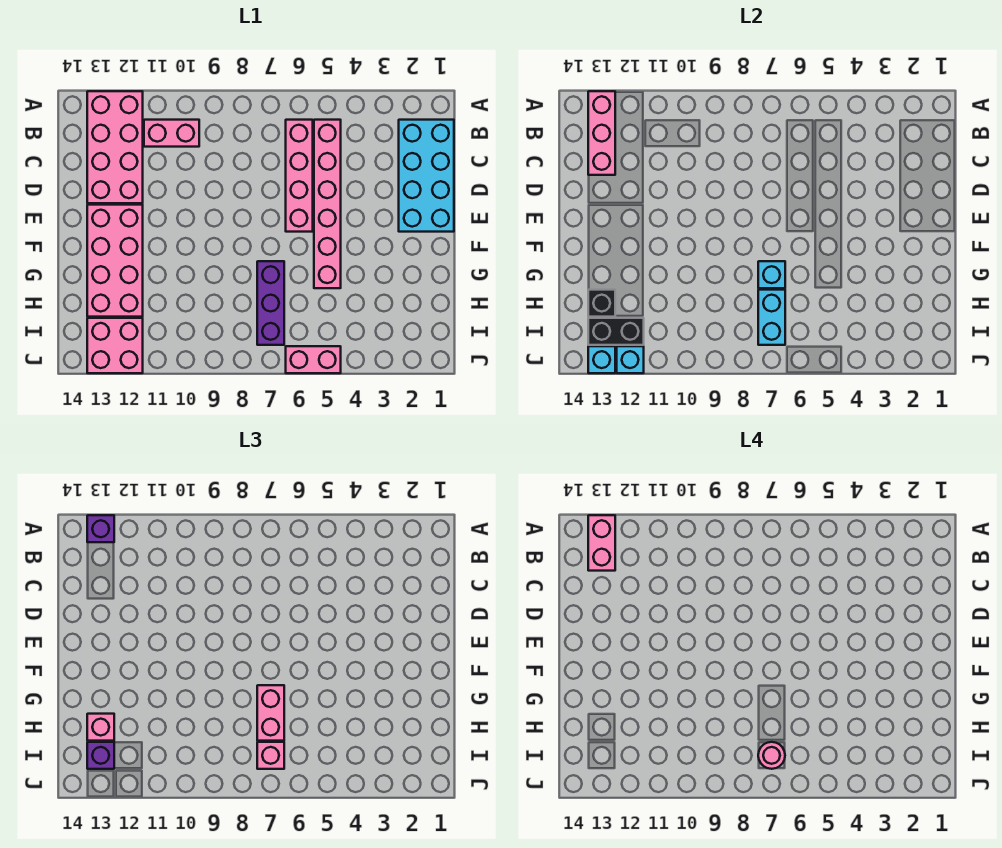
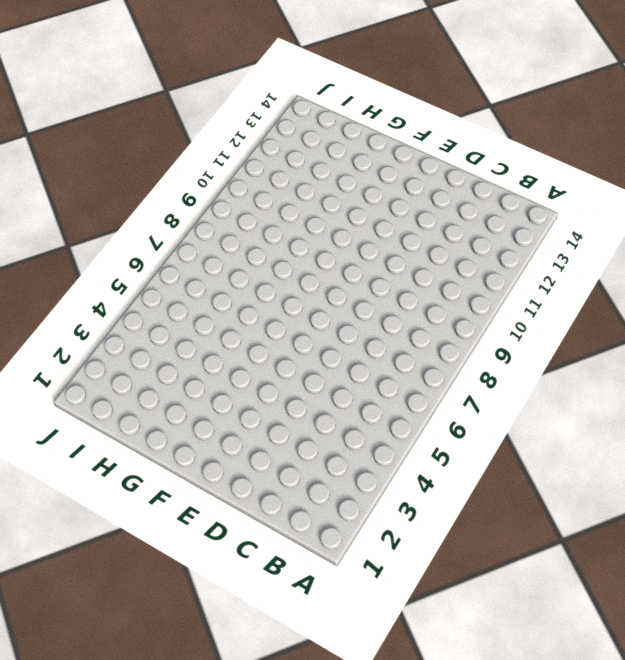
none -> pink 2x4 brick [87,91,143,203]
none -> cyan 2x4 brick [399,120,454,232]
none -> pink 1x6 brick [314,120,341,288]

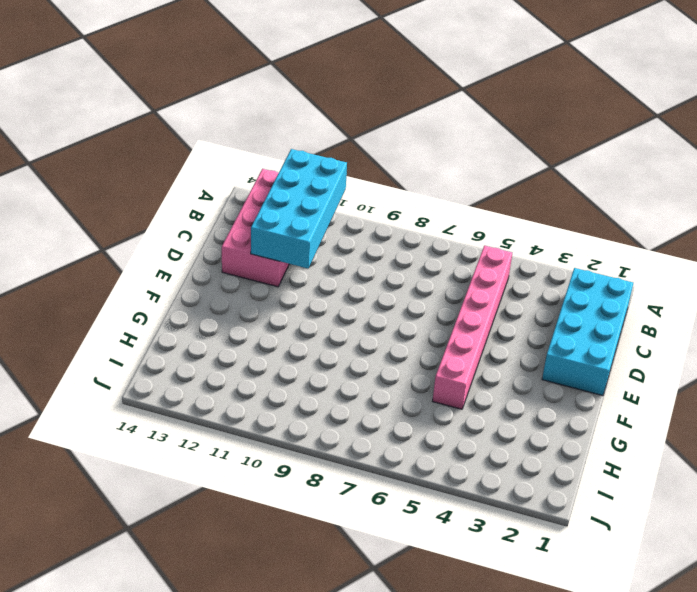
cyan 2x4 brick [251,149,347,268] -> none
none -> pink 1x4 brick [286,120,313,232]
none -> pink 1x2 brick [144,120,199,147]
none -> pink 2x4 brick [87,205,143,317]

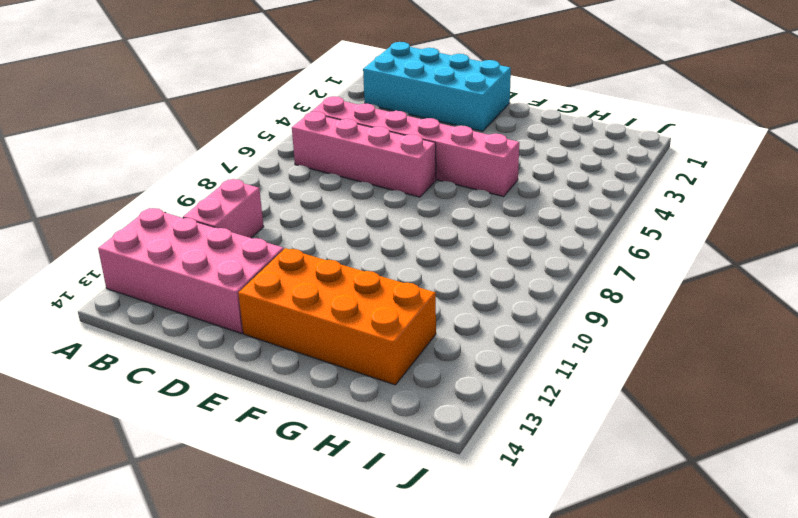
orange 2x4 brick [238,248,436,385] -> pink 2x4 brick [87,205,143,317]
none -> purple 1x3 brick [257,261,284,345]
none -> pink 2x2 brick [87,318,143,373]
none -> pink 1x2 brick [286,346,341,373]

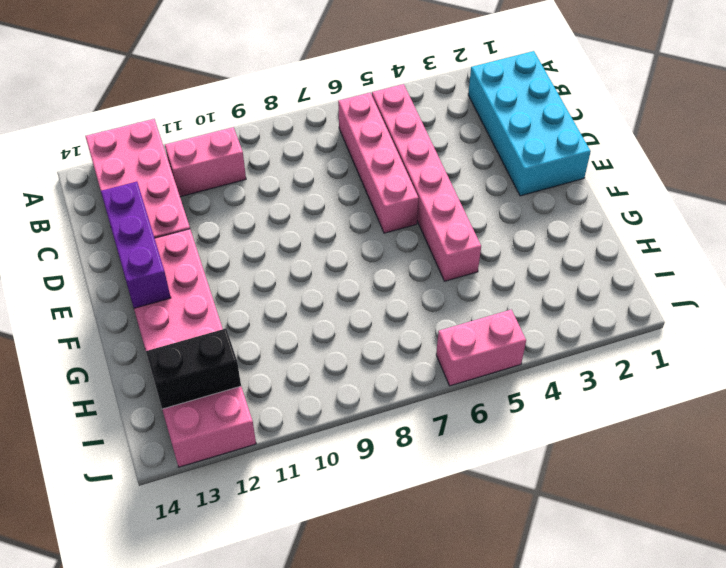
purple 1x3 brick [101,182,171,308] -> purple 1x3 brick moved to [257,261,284,345]
none -> pink 1x3 brick [588,91,615,175]
none -> cyan 1x1 brick [758,261,785,288]
none -> cyan 1x2 brick [758,290,785,345]

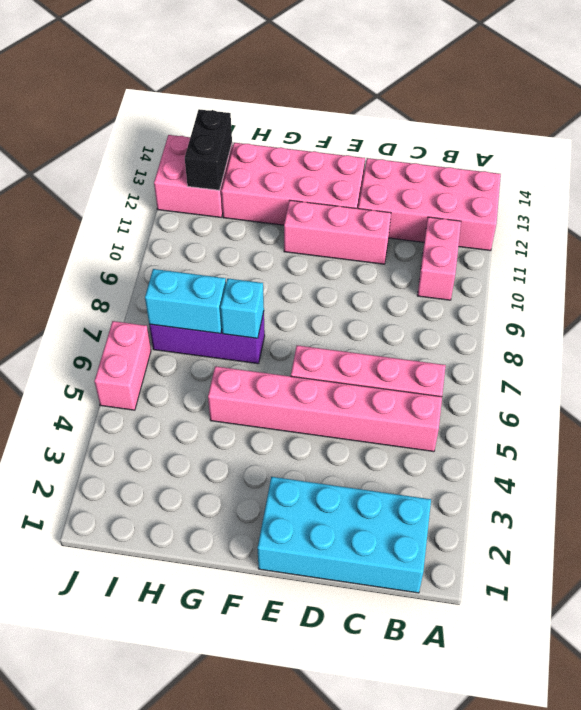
pink 1x3 brick [284,200,391,264] -> pink 1x3 brick moved to [588,91,615,175]
none -> black 1x1 brick [588,290,615,317]
none -> cyan 1x1 brick [617,346,644,373]
none -> cyan 1x1 brick [588,346,615,373]

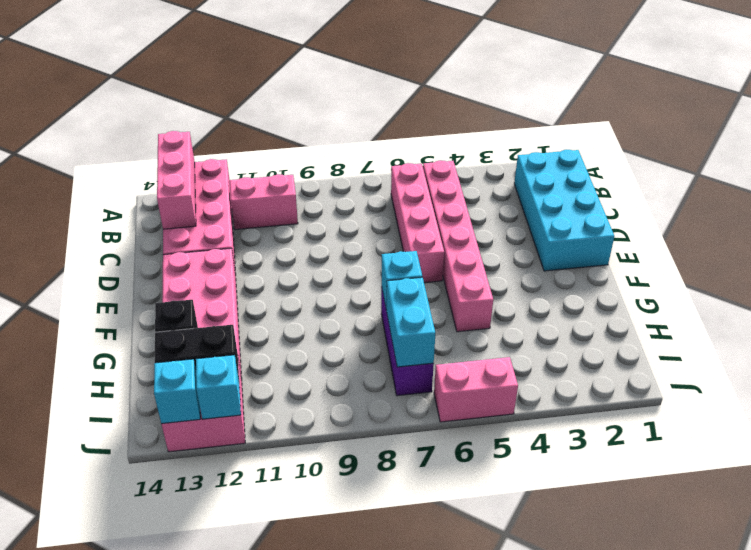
none -> purple 1x1 brick [87,515,114,542]
none -> pink 1x2 brick [257,685,284,741]
none -> pink 1x1 brick [87,714,114,741]

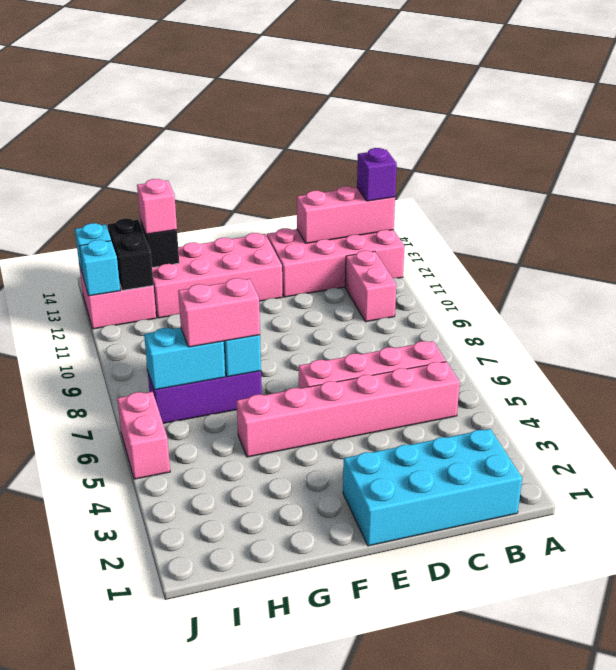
none -> pink 1x1 brick [257,742,284,769]
none -> purple 1x1 brick [87,742,114,769]
none -> pink 1x2 brick [588,515,615,571]

